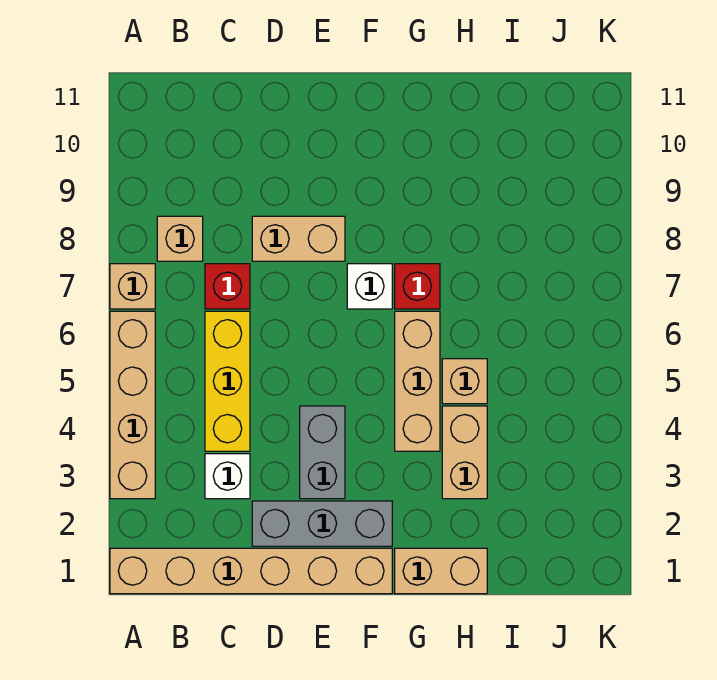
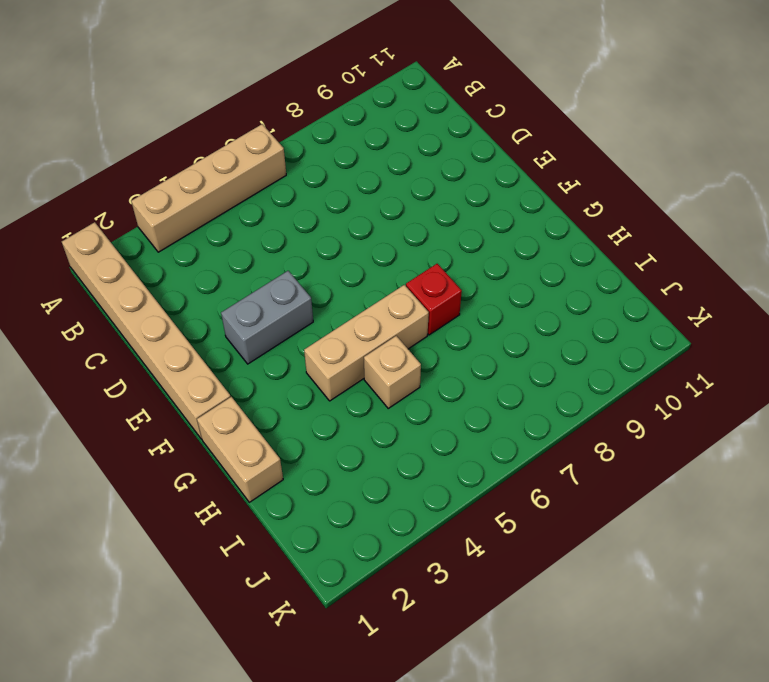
none -> tan 1x1 brick [110,264,155,309]
none -> tan 1x1 brick [157,216,203,261]
none -> white 1x1 brick [205,454,250,499]

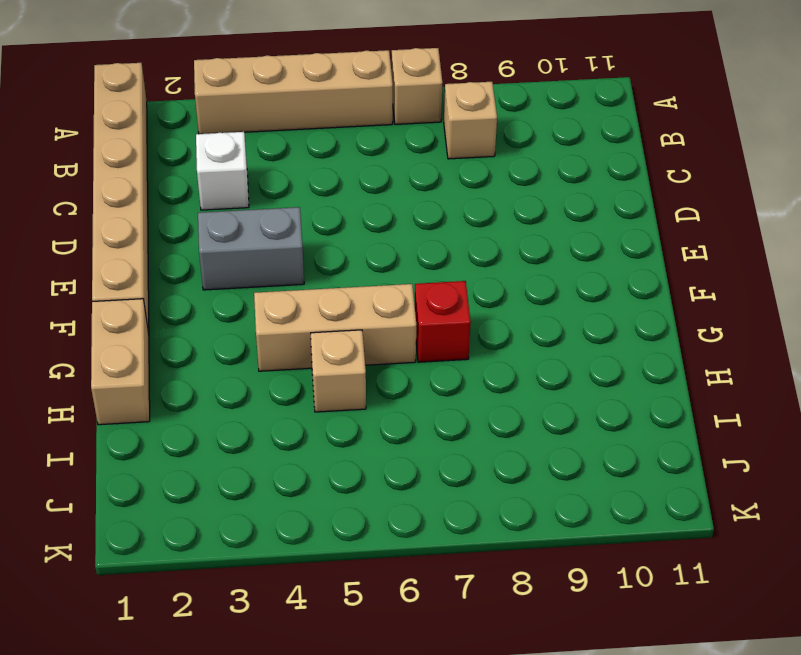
none -> yellow 1x3 brick [205,311,250,451]
none -> red 1x1 brick [205,264,250,309]
none -> grey 1x3 brick [252,501,392,546]

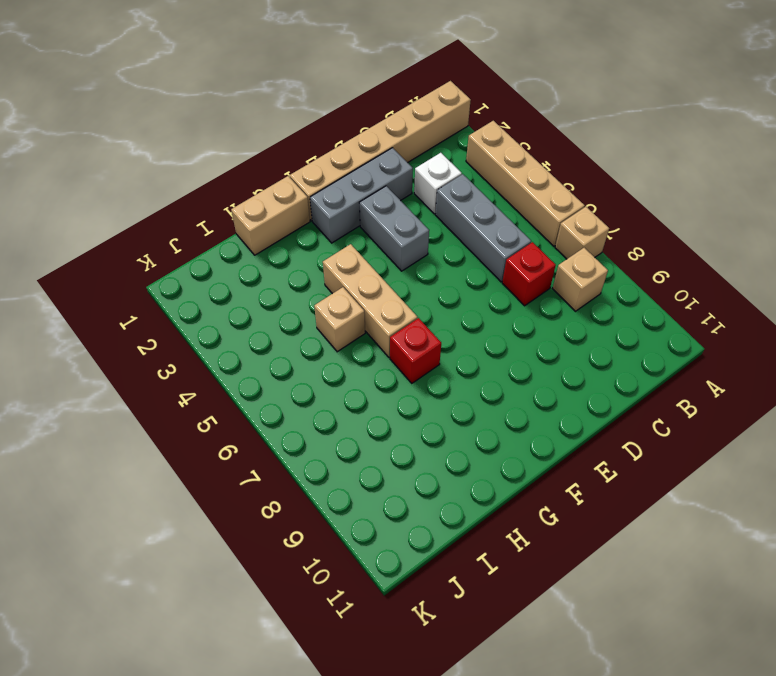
grey 1x3 brick [435,174,531,282] -> yellow 1x3 brick [205,311,250,451]
none -> tan 1x2 brick [252,216,345,261]
none -> white 1x1 brick [347,264,392,309]
none -> tan 1x2 brick [442,406,487,499]

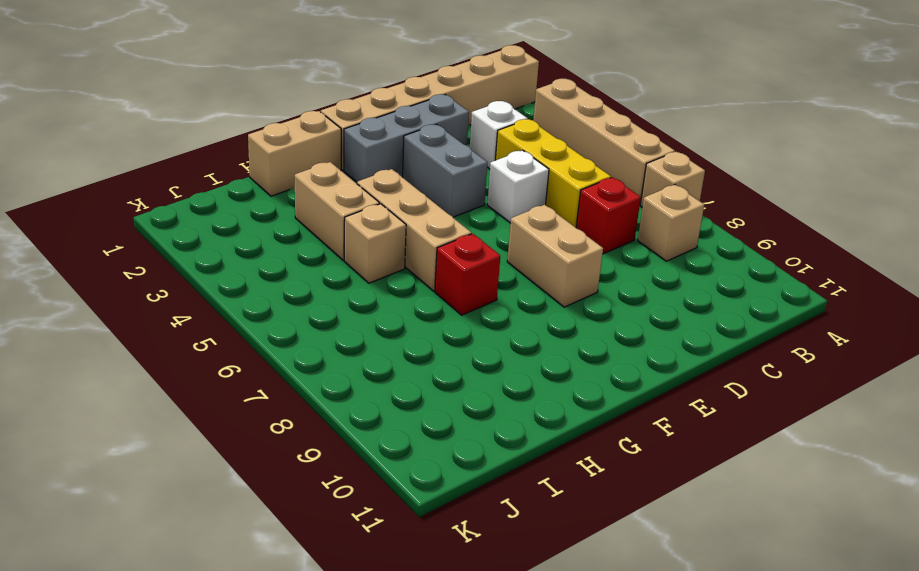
white 1x1 brick [487,150,549,223] -> white 1x1 brick moved to [347,264,392,309]
tan 1x2 brick [507,205,603,307] -> tan 1x2 brick turned to [252,216,345,261]

